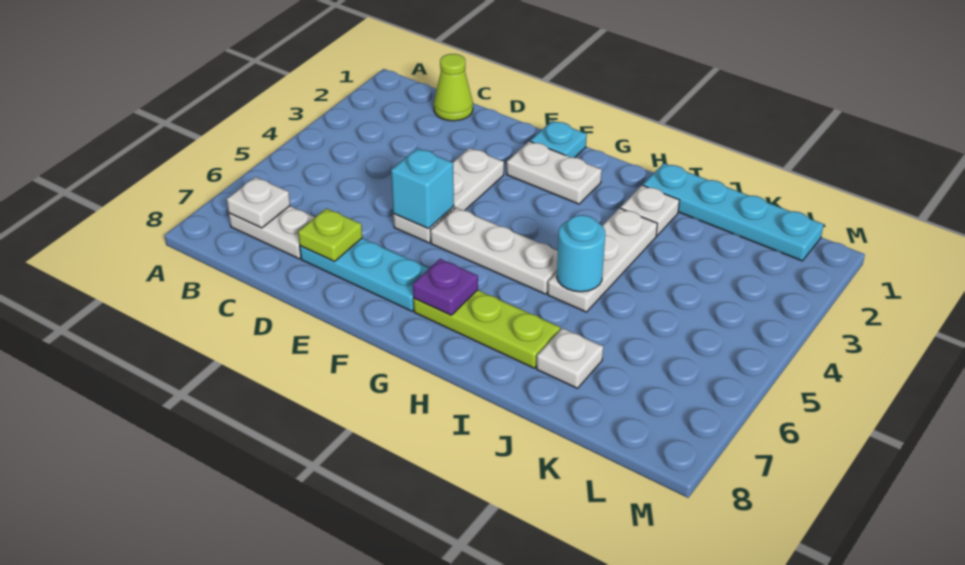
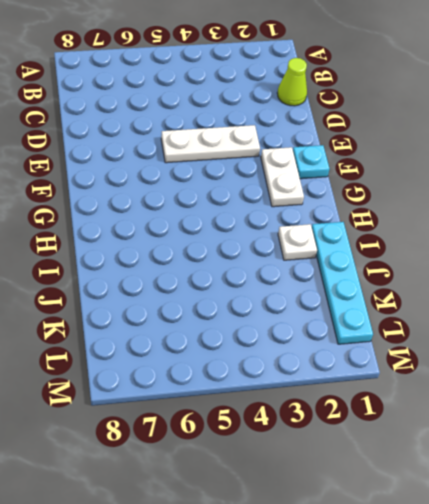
none -> white 1x2 plate [229,206,315,259]
none -> cyan 1x3 plate [300,238,429,311]
none -> white 1x3 plate [430,208,558,294]

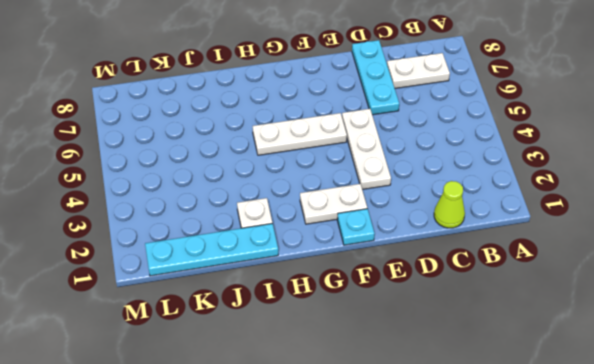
cyan 1x3 plate [352,40,399,115] -> cyan 1x3 plate turned to [300,238,429,311]
none -> lime 1x3 plate [413,290,560,368]
none -> white 1x3 plate [548,208,657,312]
none -> white 1x1 plate [536,328,603,388]

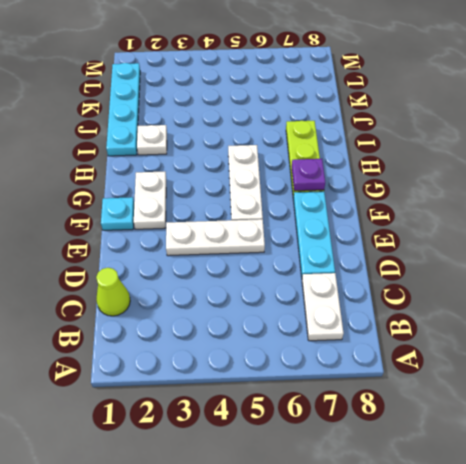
none -> white 1x3 plate [548,208,657,312]
none -> white 1x1 plate [536,328,603,388]
none -> white 1x1 plate [227,177,290,228]

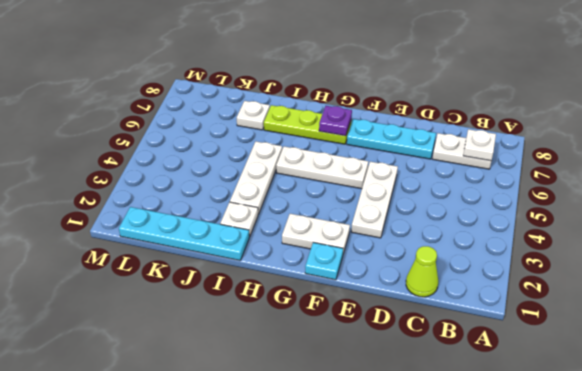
none -> lime 1x1 plate [298,208,362,262]
none -> cyan 1x1 brick [391,148,454,229]
none -> cyan 1x1 round brick [557,215,605,292]

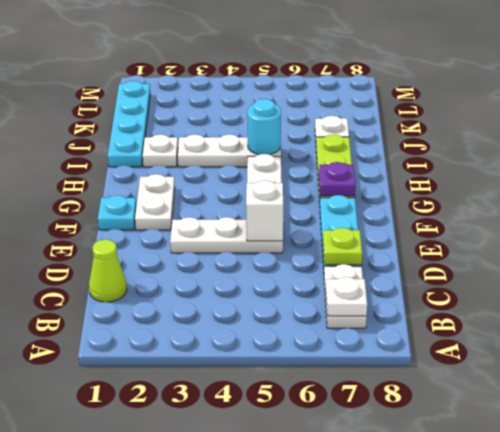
white 1x1 brick [246,180,283,241] -> cyan 1x1 brick [391,148,454,229]

